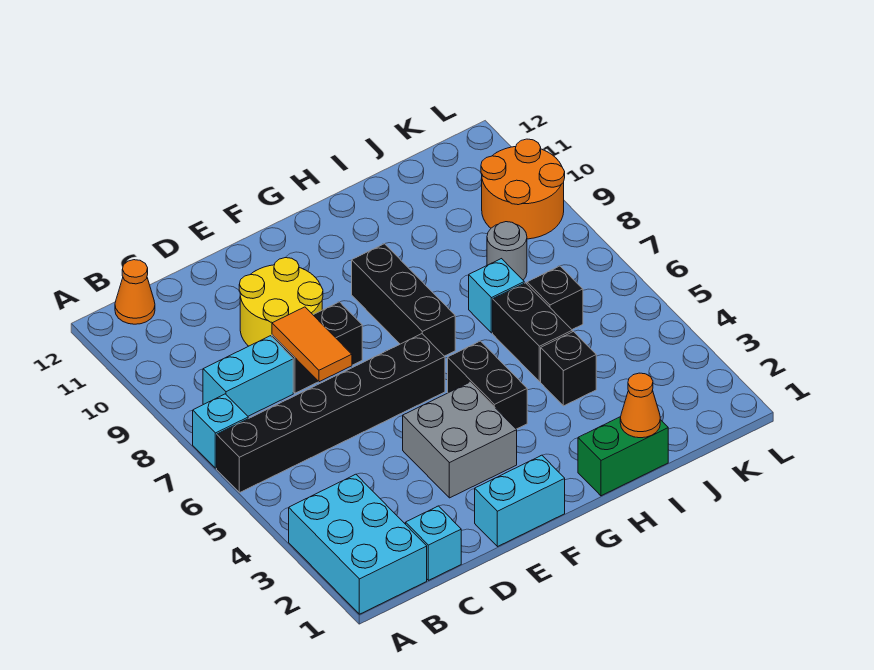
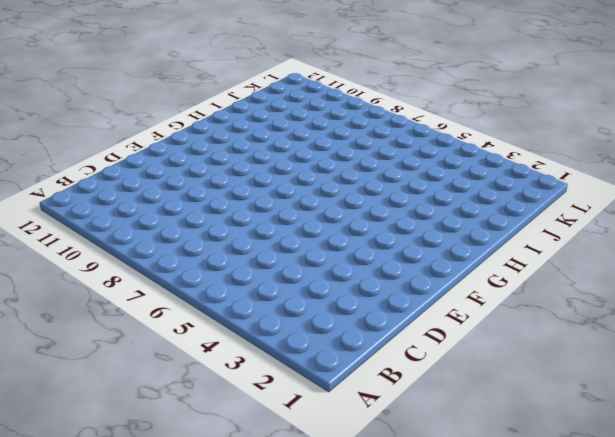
none -> cyan 2x3 brick [289,474,427,614]
none -> black 1x6 brick [217,334,445,493]
none -> cyan 1x1 brick [193,394,248,468]

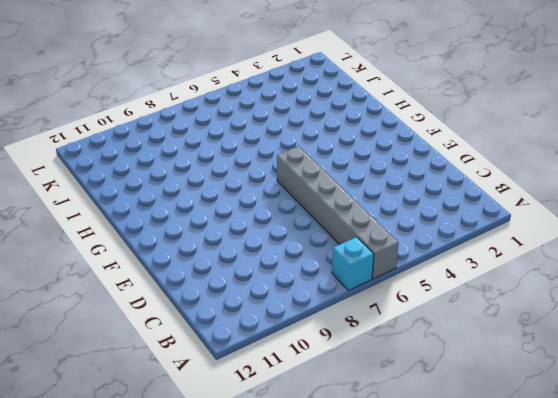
grey 1x6 brick [277,147,399,279] -> black 1x6 brick [217,334,445,493]
none -> cyan 2x3 brick [289,474,427,614]
none -> cyan 1x2 brick [203,336,293,416]
none -> orange 1x1 cone [115,260,155,324]

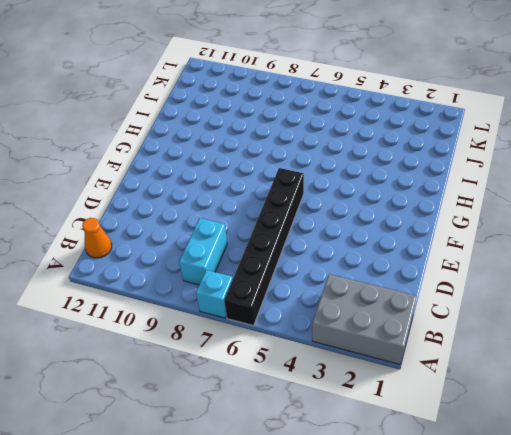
grey 2x3 brick [312,274,417,364] -> cyan 2x3 brick [289,474,427,614]
none -> cyan 1x1 brick [406,506,461,580]
none -> black 1x2 brick [272,302,362,393]
none -> yellow 2x2 round brick [239,258,323,346]

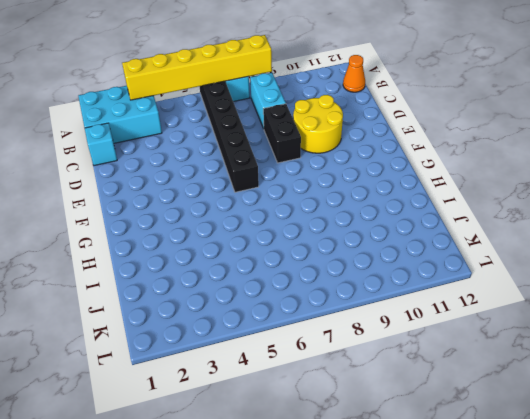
yellow 1x6 brick [122,35,272,100] -> none
none -> cyan 1x2 brick [475,455,565,547]
none -> grey 2x2 brick [403,382,517,498]
none -> black 1x2 brick [448,341,527,429]

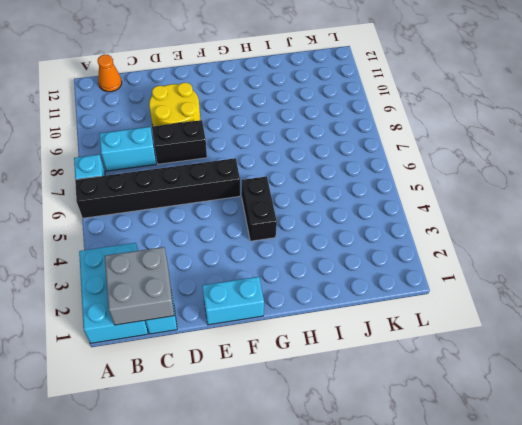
grey 2x2 brick [105,247,174,325] -> grey 2x2 brick moved to [403,382,517,498]
none -> black 1x3 brick [352,244,455,356]
none -> green 1x2 brick [578,417,668,496]
none -> black 1x1 brick [541,331,596,406]

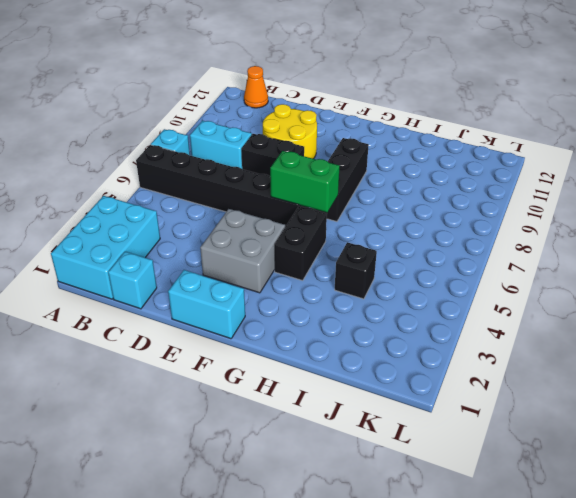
green 1x2 brick [270,151,340,212] -> green 1x2 brick moved to [578,417,668,496]
none -> black 1x2 brick [493,283,572,382]
none -> cyan 1x1 brick [469,259,524,333]
none -> black 1x1 brick [527,266,583,329]

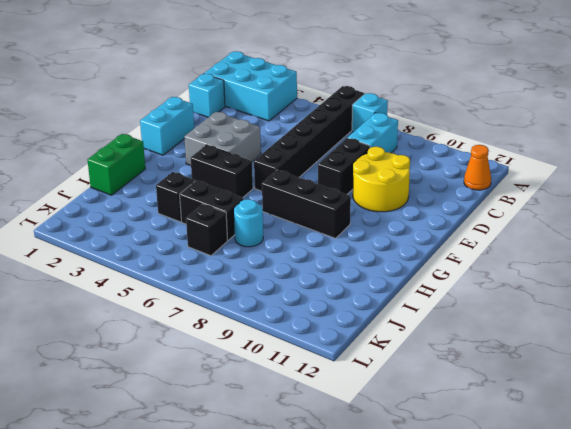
cyan 1x1 round brick [234,199,263,247] -> cyan 1x1 brick [469,259,524,333]
none -> grey 1x1 round brick [487,222,527,280]
none -> orange 2x2 round brick [481,139,565,239]
none -> orange 1x2 tile [272,307,352,382]

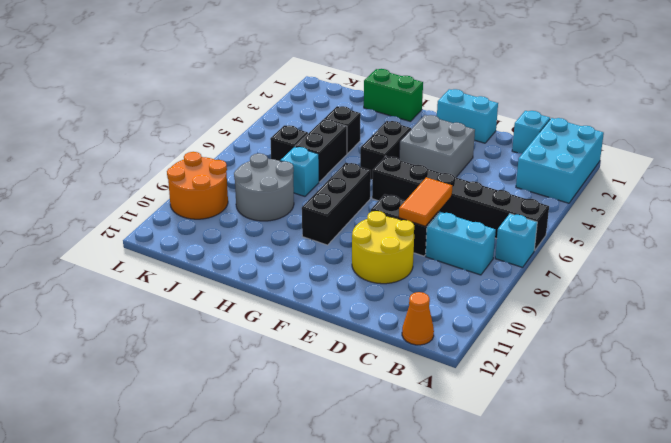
grey 2x2 round brick [234,153,294,221] -> grey 1x1 round brick [487,222,527,280]
none -> orange 1x1 cone [620,373,660,438]

